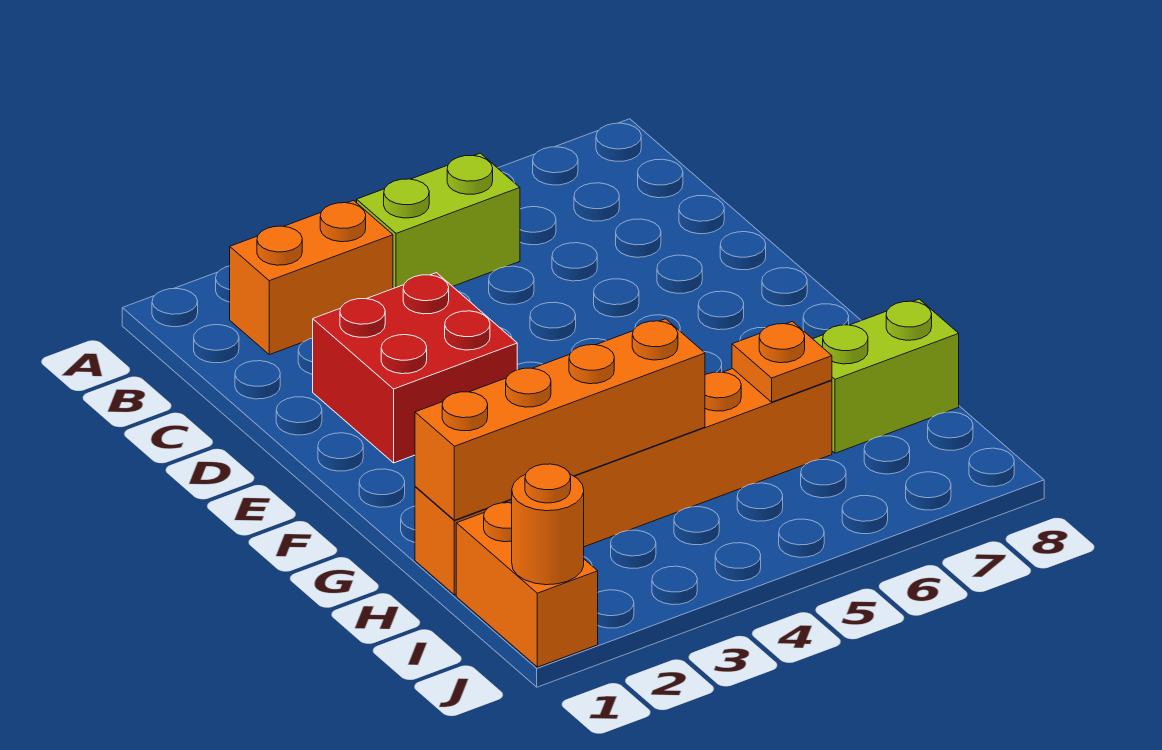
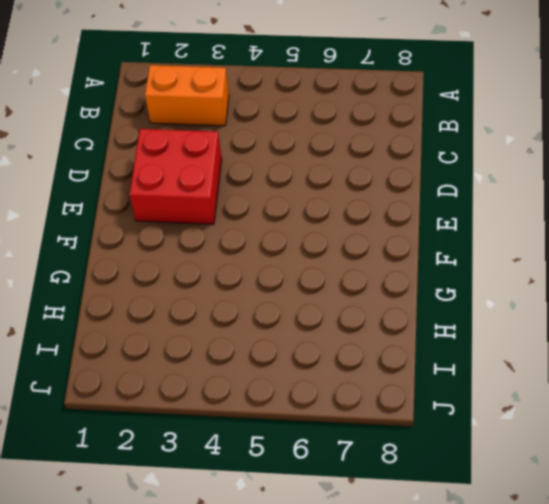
none -> lime 1x2 brick [357,153,520,289]
none -> orange 1x6 brick [415,369,832,595]

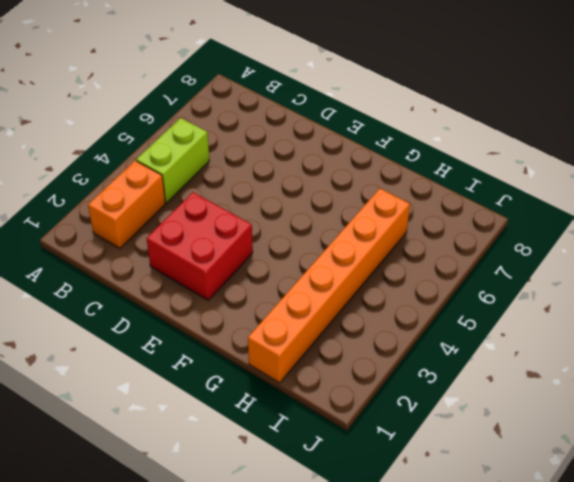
none -> lime 1x2 brick [813,299,959,453]
none -> orange 1x2 brick [456,502,598,667]

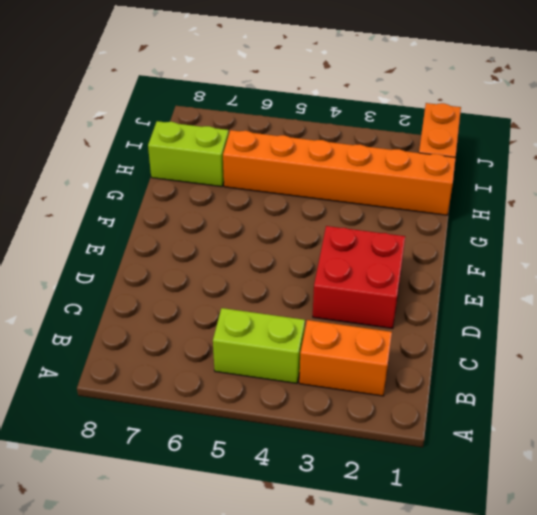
none -> orange 1x4 brick [415,319,705,520]
none -> orange 1x1 plate [732,321,832,402]

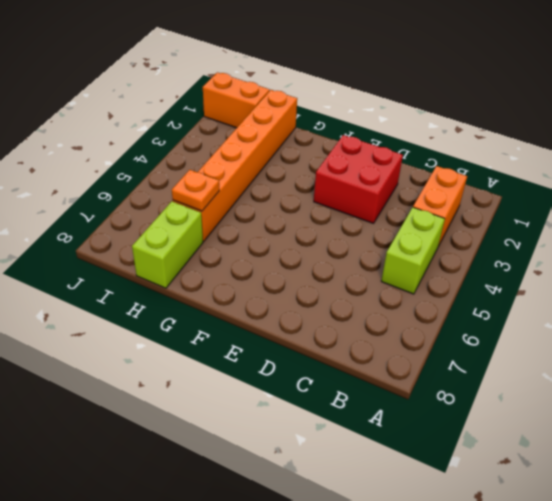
none -> orange 1x4 brick [415,319,705,520]
none -> orange 1x1 round brick [512,464,584,585]

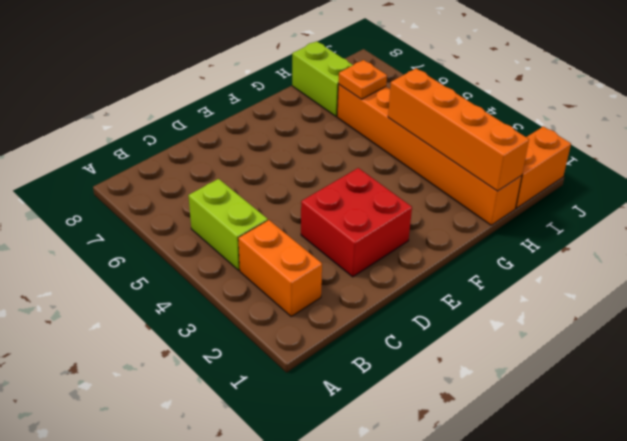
none -> orange 1x1 round brick [512,464,584,585]

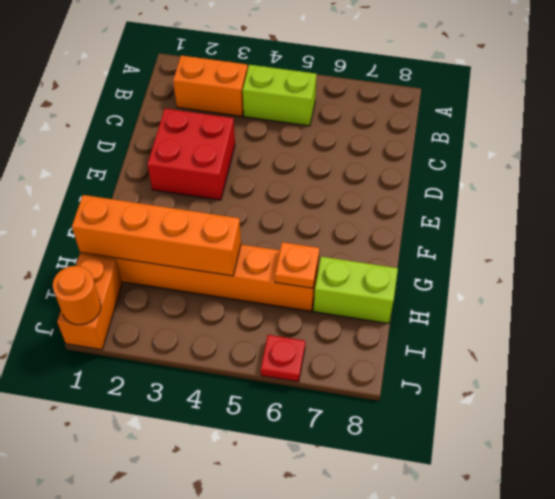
red 1x1 plate [261,335,305,382] -> none

